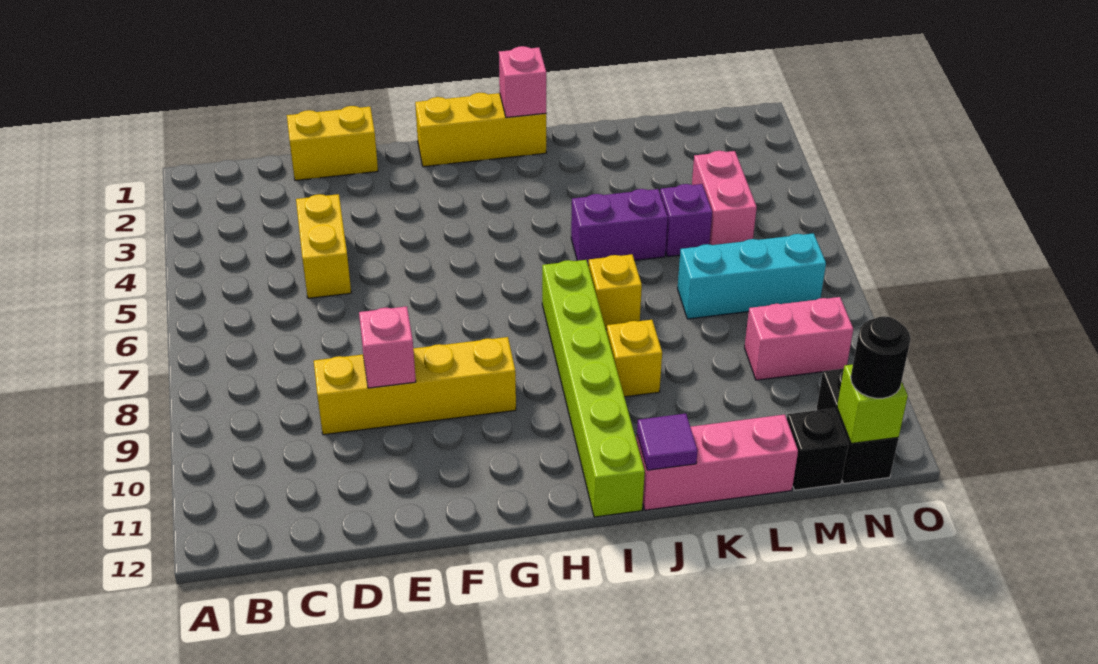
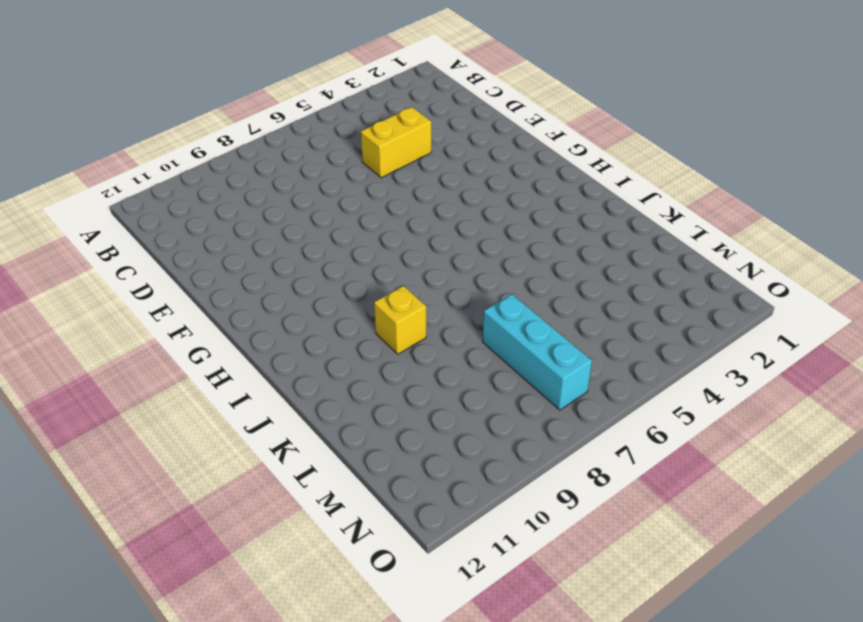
none -> yellow 1x2 brick [287,106,378,180]
none -> yellow 1x4 brick [314,337,516,435]
none -> yellow 1x3 brick [415,93,546,167]

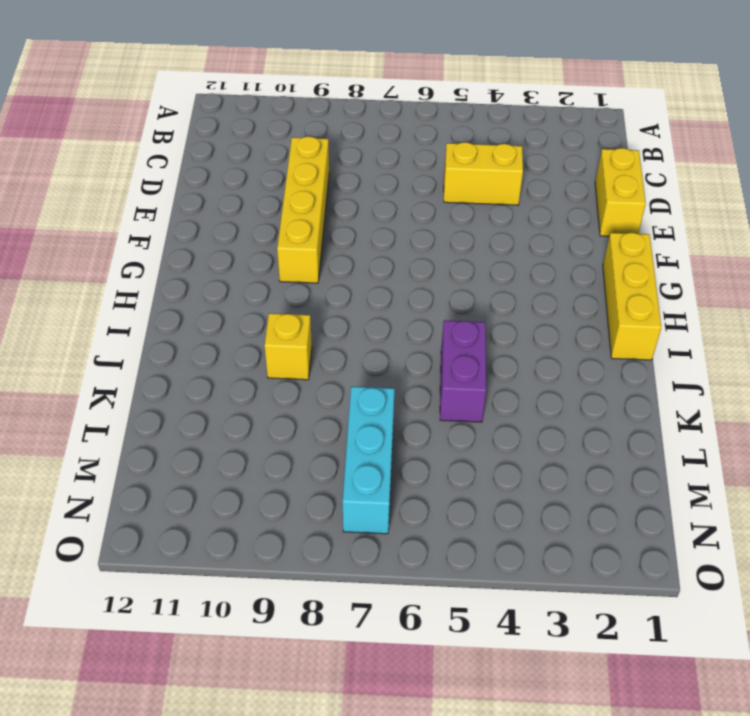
none -> lime 1x6 brick [542,260,645,517]
none -> yellow 1x1 brick [589,254,642,329]
none -> pink 1x3 brick [637,415,798,510]

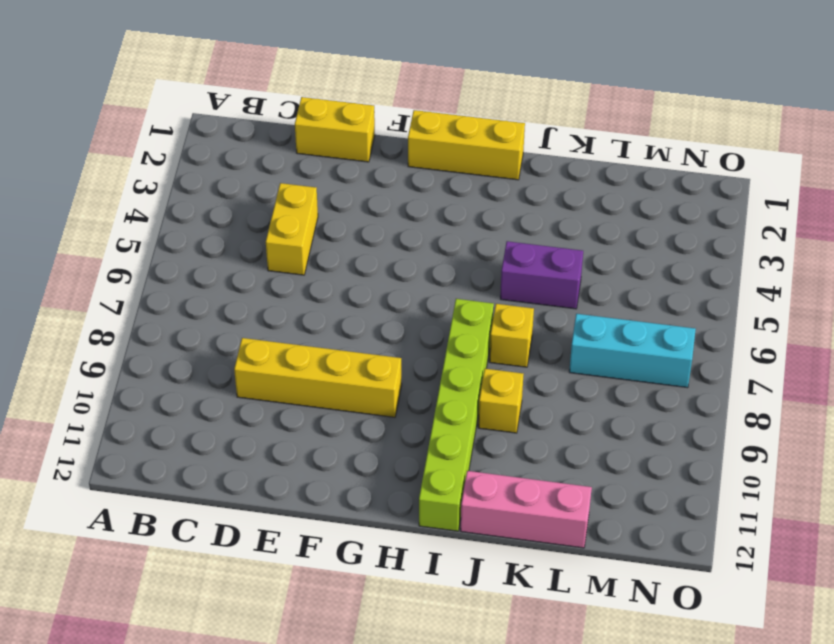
none -> purple 1x1 brick [660,184,712,257]
none -> pink 1x2 brick [692,151,757,245]
none -> pink 1x2 brick [745,297,853,380]

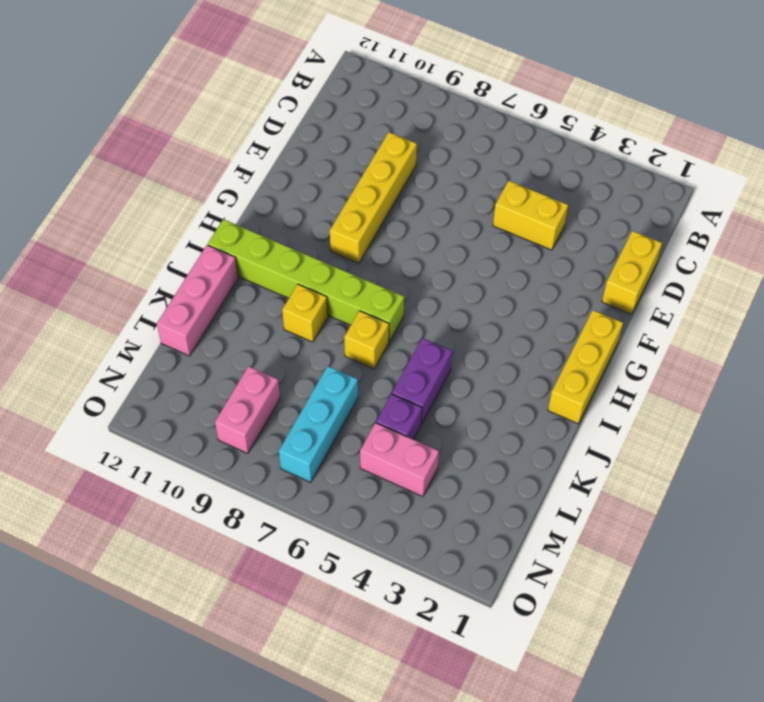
none -> black 1x1 brick [787,408,848,490]
none -> black 1x2 brick [816,369,898,484]
none -> pink 1x1 brick [359,306,416,388]

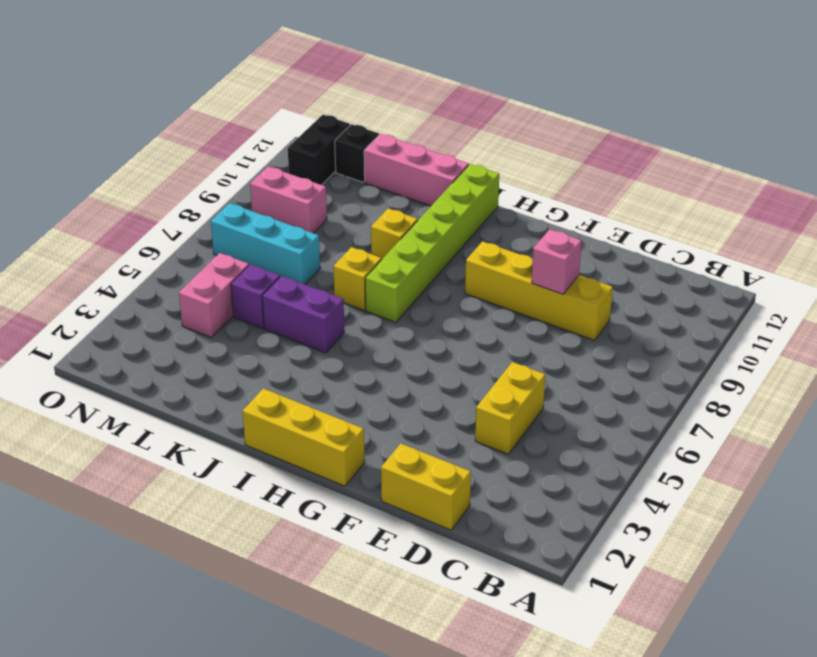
none -> pink 1x1 brick [499,46,546,118]
none -> purple 1x1 tile [637,414,698,470]
none -> lime 1x1 brick [837,364,908,444]

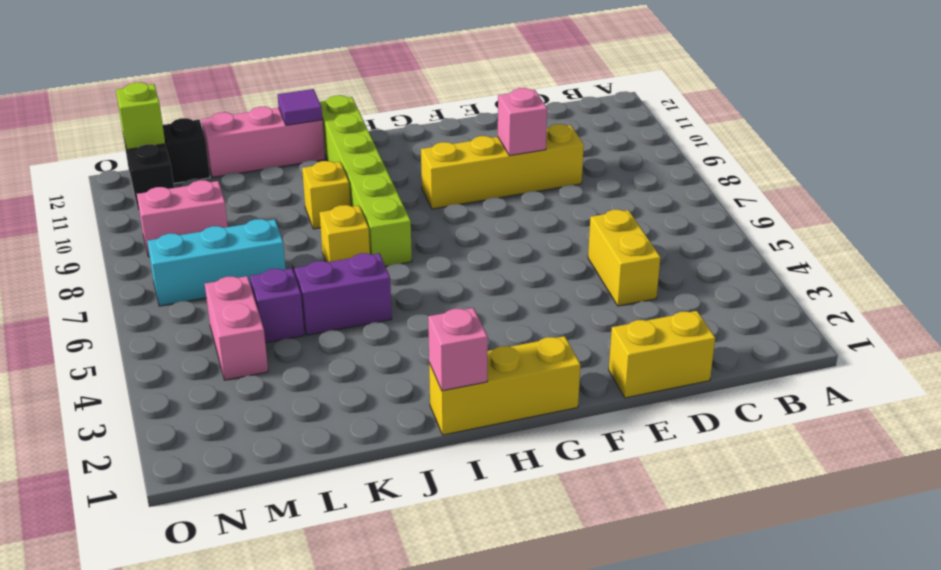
none -> black 1x1 round brick [851,316,911,398]

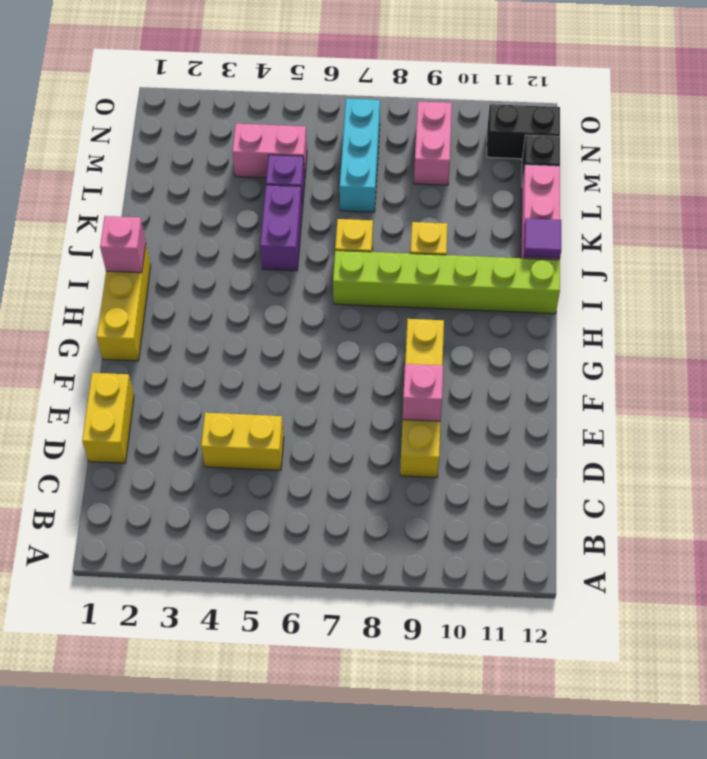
none -> lime 1x1 brick [837,364,908,444]
none -> black 1x1 round brick [851,316,911,398]

